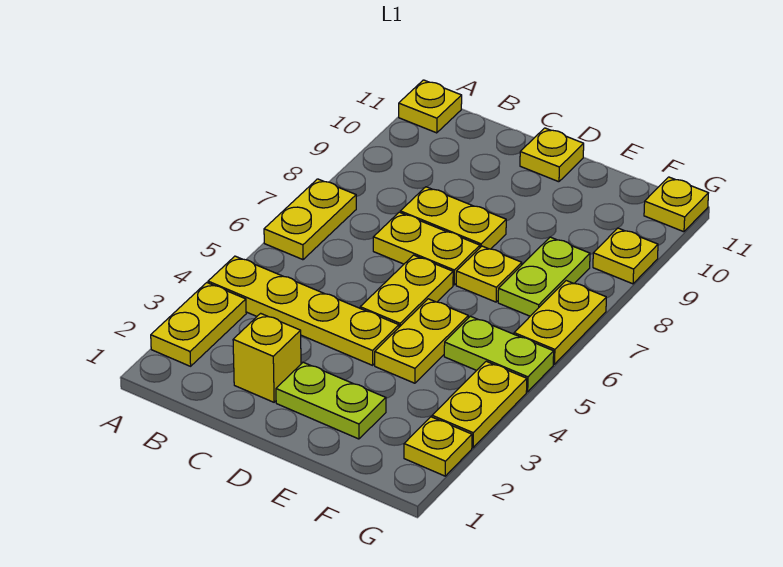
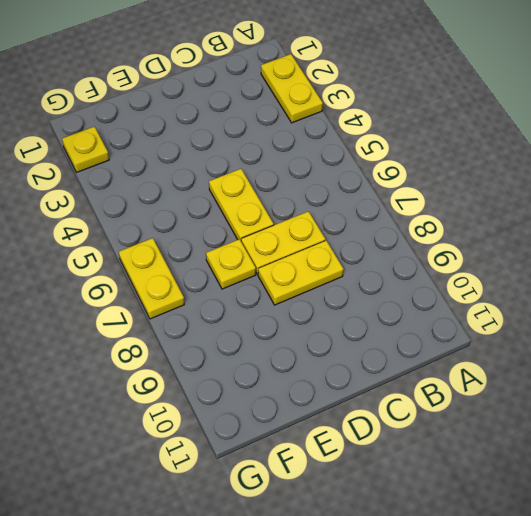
none -> yellow 1x4 plate [208,256,399,365]
none -> yellow 1x2 plate [264,179,356,260]
none -> yellow 1x1 plate [399,80,462,133]

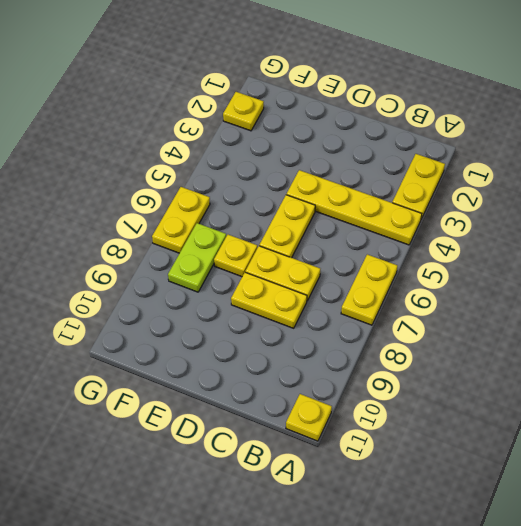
none -> yellow 1x1 brick [233,313,301,402]
none -> lime 1x2 plate [276,362,386,439]
none -> yellow 1x1 plate [520,128,584,182]

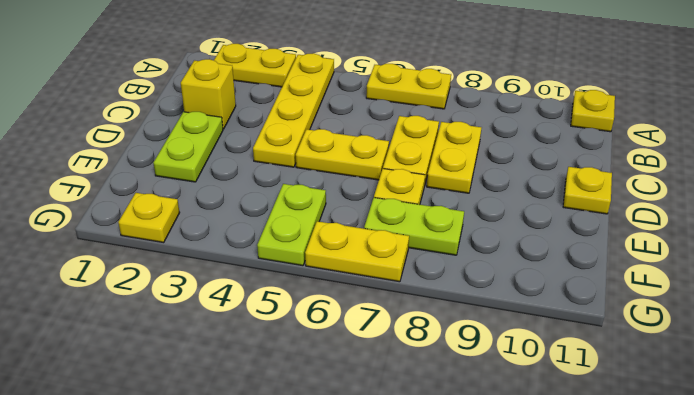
none -> yellow 1x2 plate [375,299,468,383]
none -> yellow 1x2 plate [432,361,527,448]
none -> yellow 1x1 plate [593,228,658,284]

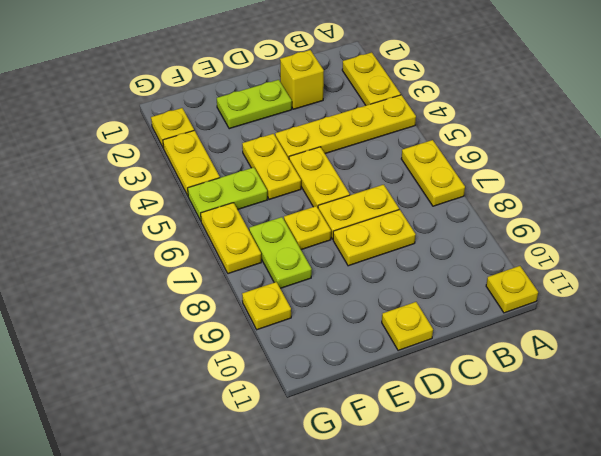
none -> yellow 1x1 plate [644,177,708,232]

